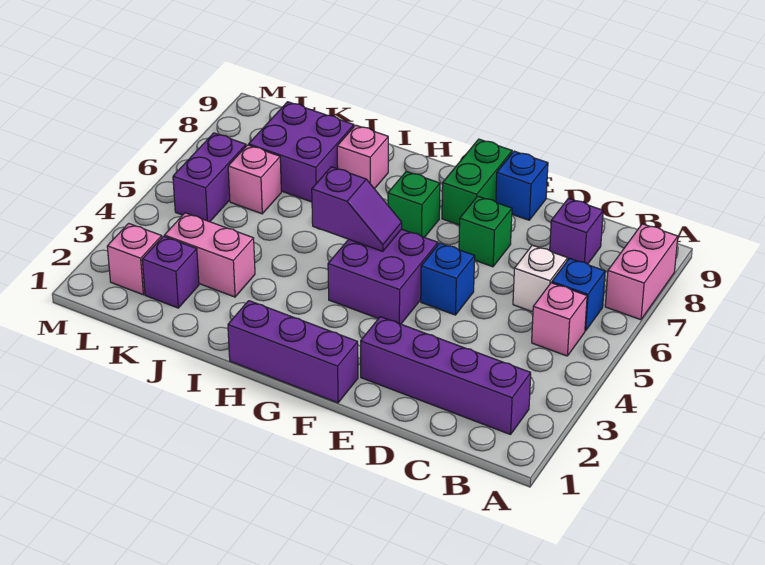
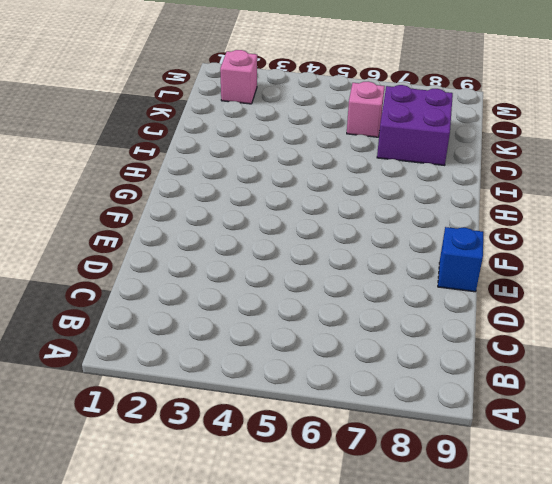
none -> pink 1x2 brick [605,224,678,320]
none -> purple 1x4 brick [361,317,531,435]
none -> pink 1x1 brick [532,283,587,356]

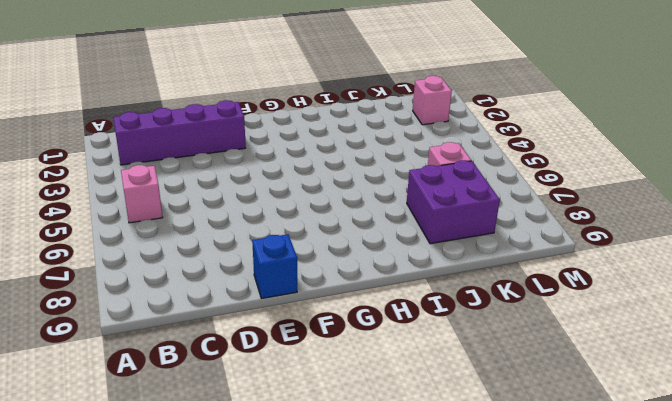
none -> pink 1x2 brick [605,224,678,320]
none -> blue 1x1 brick [552,258,605,331]
none -> white 1x1 brick [513,245,568,312]

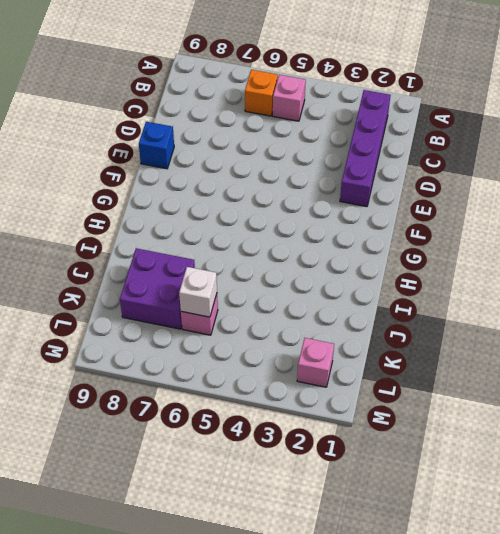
orange 1x1 brick [245,70,278,116] -> blue 1x1 brick [552,258,605,331]
white 1x1 brick [179,267,217,317] -> white 1x1 brick moved to [513,245,568,312]
none -> pink 1x2 brick [605,224,678,320]
none -> purple 1x1 brick [550,198,603,264]
none -> blue 1x1 brick [421,243,475,315]

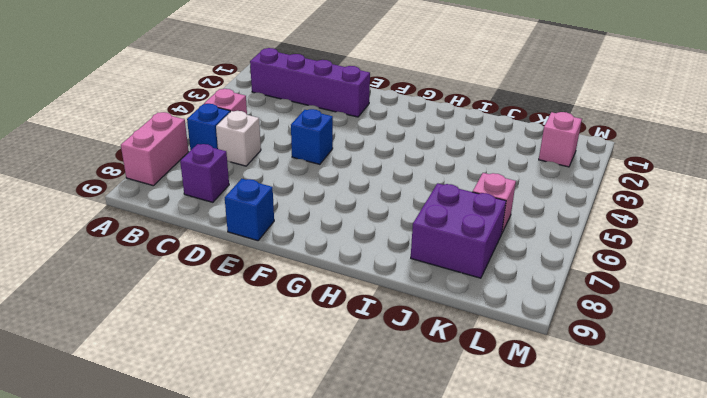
none -> green 1x1 brick [459,196,512,267]
none -> purple 1x3 brick [228,301,358,403]
none -> purple 2x2 brick [328,229,438,324]

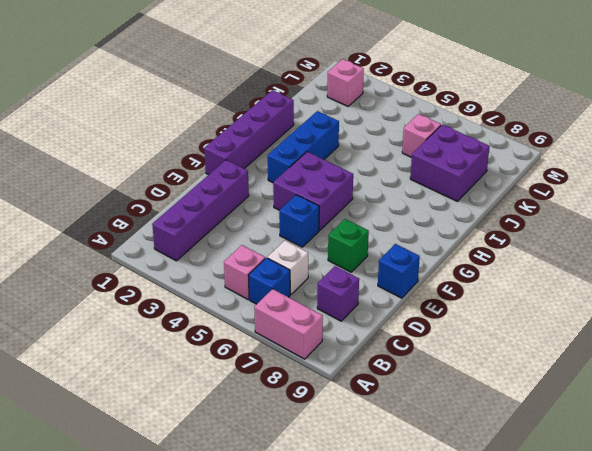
purple 1x4 brick [204,90,294,175] -> purple 1x3 brick [228,301,358,403]
blue 1x3 brick [268,111,339,183] -> none
none -> green 1x2 brick [442,139,512,225]
none -> green 1x1 brick [388,171,440,237]
none -> pink 1x1 brick [337,125,388,189]

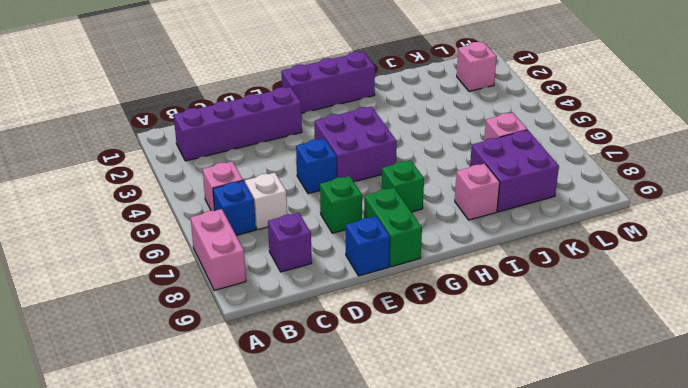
none -> pink 1x2 brick [164,213,255,297]
none -> purple 1x1 brick [142,236,199,308]
none -> purple 1x2 brick [173,133,246,222]

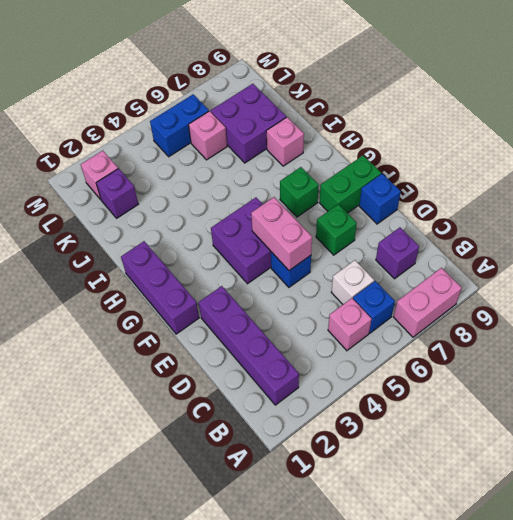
pink 1x2 brick [251,197,312,271] -> pink 1x2 brick moved to [164,213,255,297]
blue 1x2 brick [150,94,209,157] -> purple 1x2 brick [173,133,246,222]
none -> purple 1x2 slope [312,167,402,251]

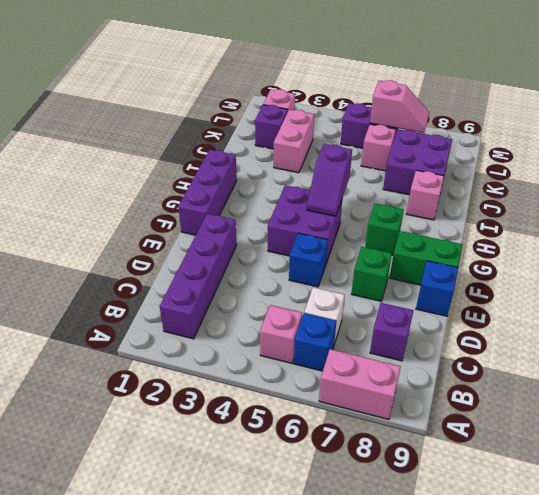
pink 1x2 slope [370,80,429,133] -> none

